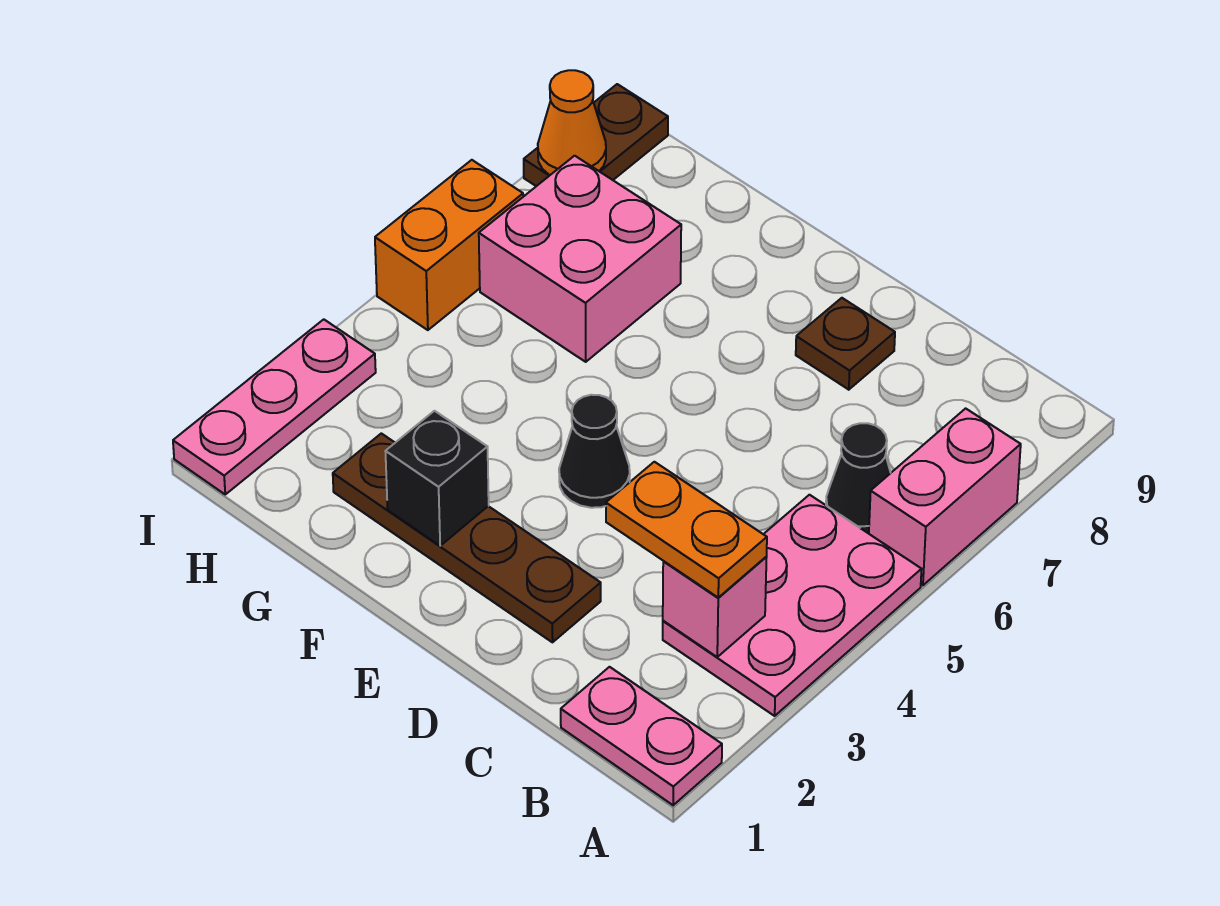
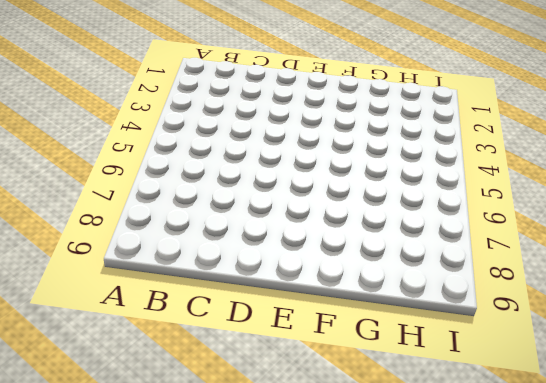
none -> pink 1x2 plate [561,667,722,805]
none -> pink 2x3 plate [663,495,921,716]
none -> pink 1x2 brick [869,408,1021,585]

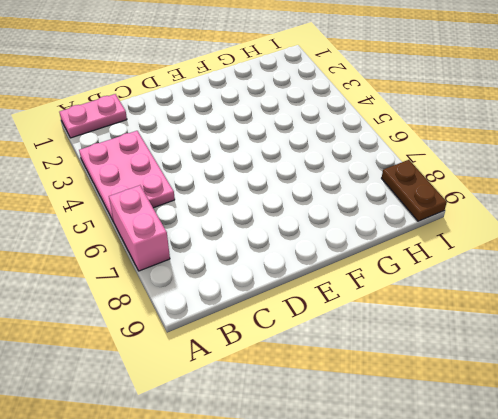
none -> black 1x1 cone [826,423,891,534]
none -> brown 1x4 plate [333,433,601,642]
none -> brown 1x1 plate [796,298,895,390]

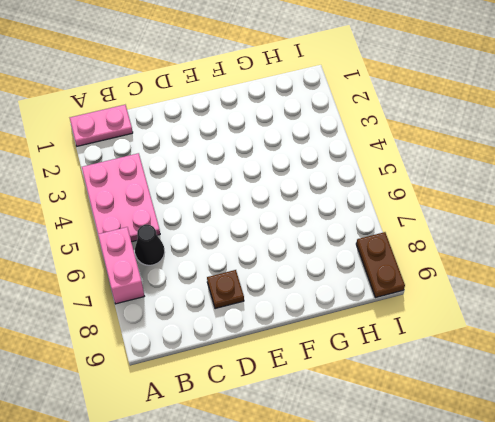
none -> brown 1x4 plate [333,433,601,642]
none -> black 1x1 cone [559,395,630,508]
none -> pink 2x2 brick [479,156,681,362]

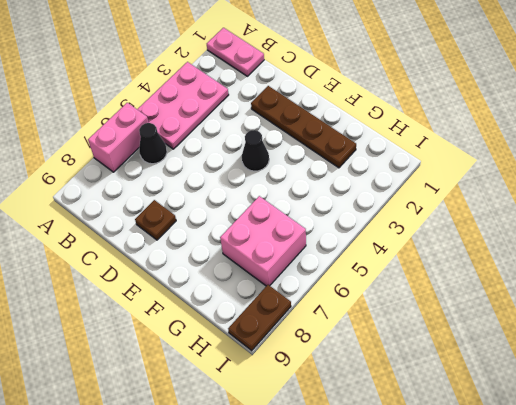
none -> pink 1x3 plate [173,319,376,494]
none -> orange 1x2 brick [375,160,523,330]
none -> pink 1x1 brick [663,557,767,657]

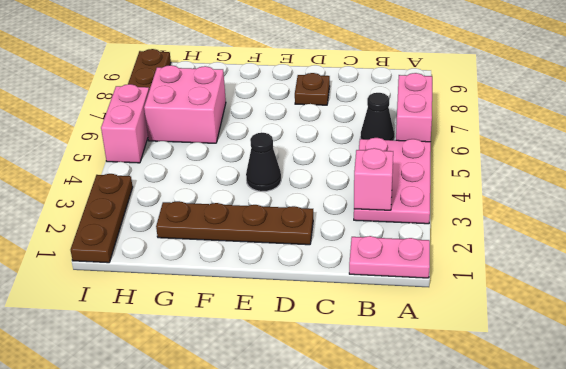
brown 1x3 plate [71,174,133,263] -> pink 1x3 plate [173,319,376,494]
pink 1x2 brick [101,84,149,163] -> orange 1x2 brick [375,160,523,330]
none -> black 1x1 brick [385,411,489,546]
none -> orange 1x1 cone [538,70,606,175]
none -> orange 1x2 plate [606,462,767,597]

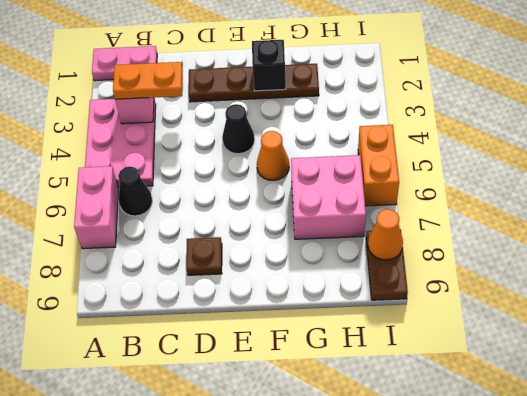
orange 1x1 cone [257,131,289,181] -> none
none -> pink 1x3 plate [173,319,376,494]

